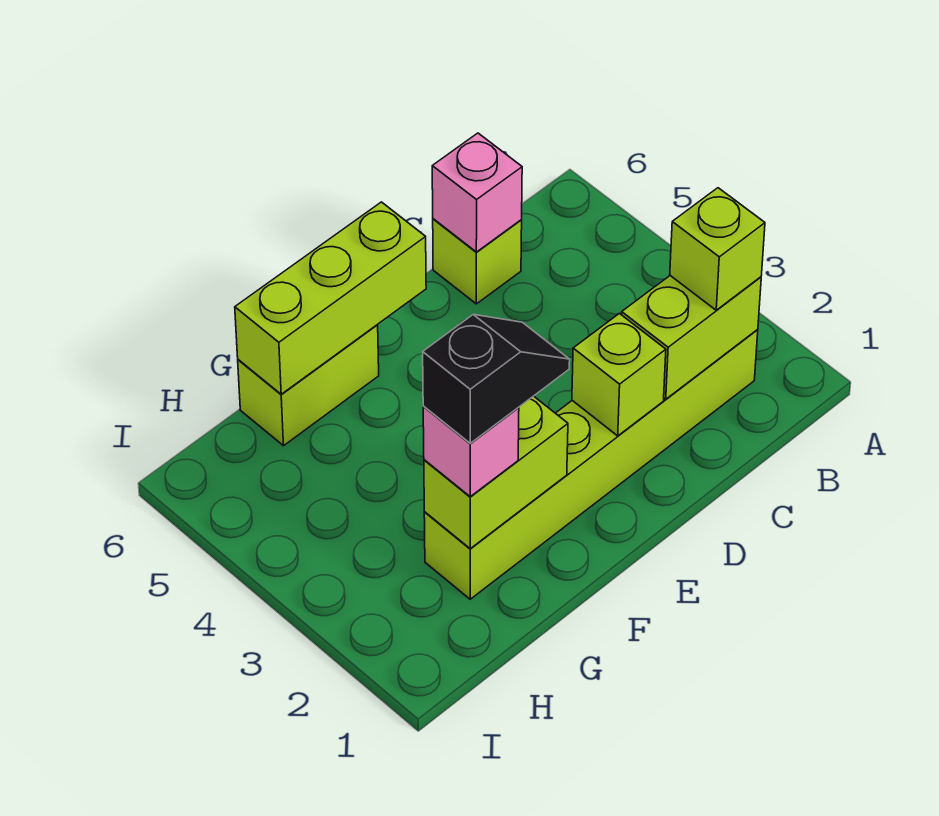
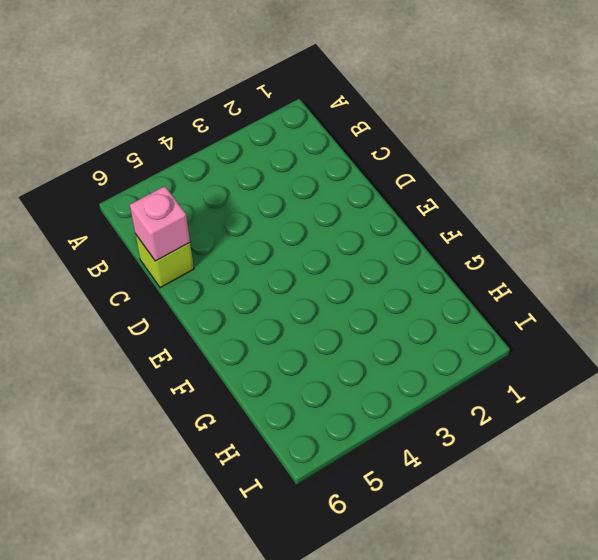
none -> lime 1x6 brick [424,330,758,599]
none -> lime 1x2 brick [238,325,379,446]

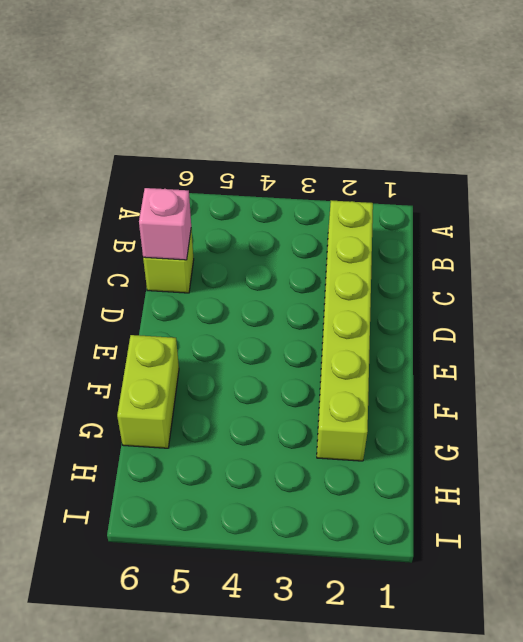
none -> lime 1x2 brick [622,276,761,399]
none -> lime 1x1 brick [572,314,666,436]

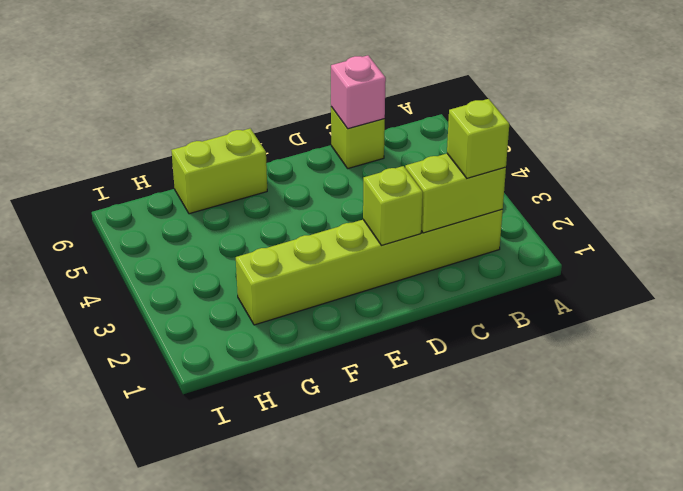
none -> lime 1x3 brick [235,202,426,394]
none -> lime 1x2 brick [424,396,568,548]

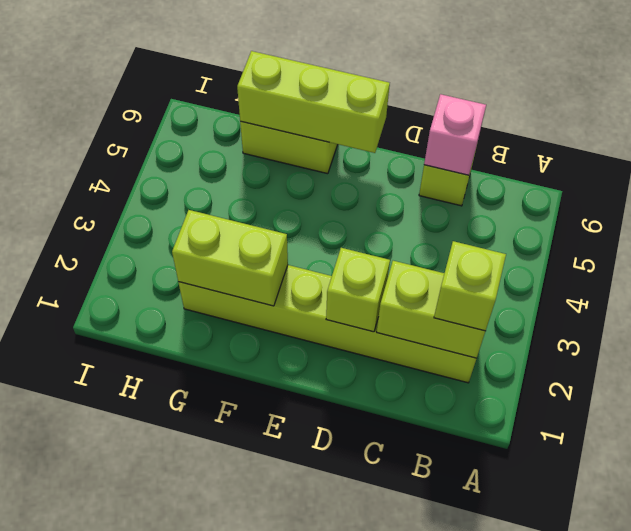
none -> pink 1x1 brick [423,407,519,497]
none -> black 1x2 slope [423,315,570,443]

